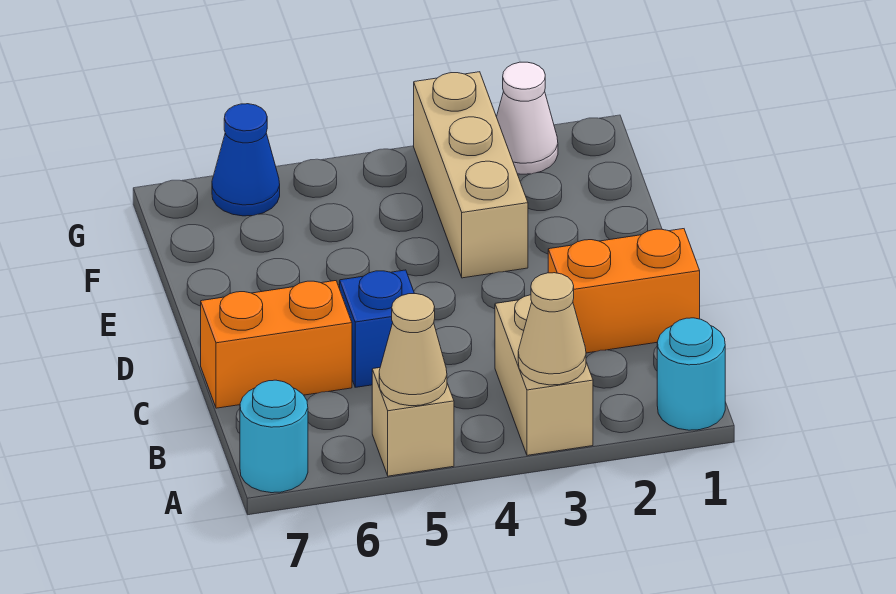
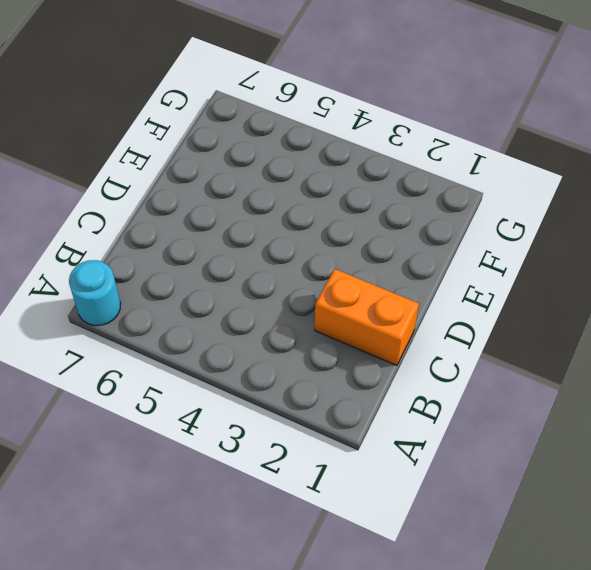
none -> cyan 1x1 round brick [657,318,725,430]
none -> tan 1x2 brick [495,295,593,455]
none -> tan 1x1 brick [372,368,454,476]

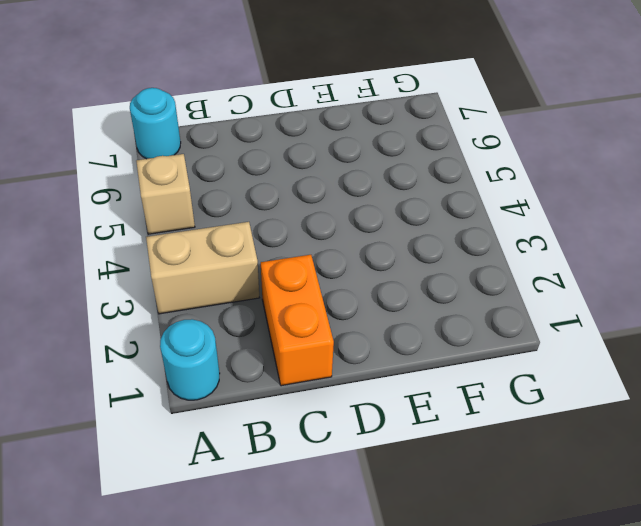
none -> blue 1x1 brick [340,270,415,387]
none -> orange 1x2 brick [201,281,352,408]
none -> tan 1x3 brick [414,72,528,278]

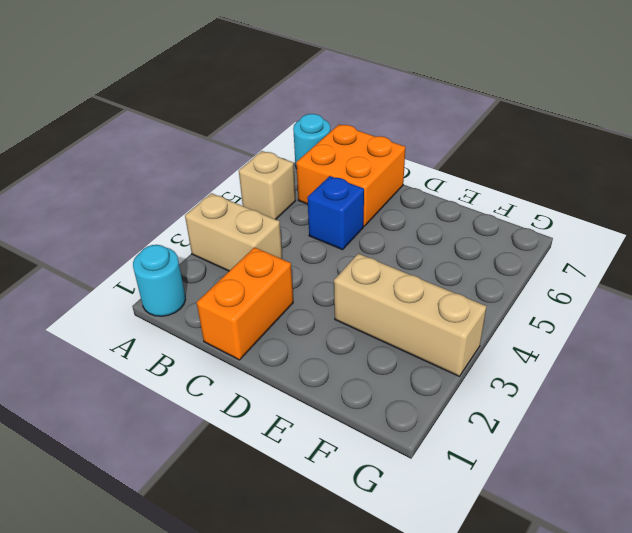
orange 2x2 brick [296,124,406,226] -> orange 1x2 brick [201,281,352,408]
none -> white 1x1 cone [497,62,558,174]
none -> blue 1x1 cone [212,104,280,216]
none -> tan 1x1 cone [518,273,586,385]

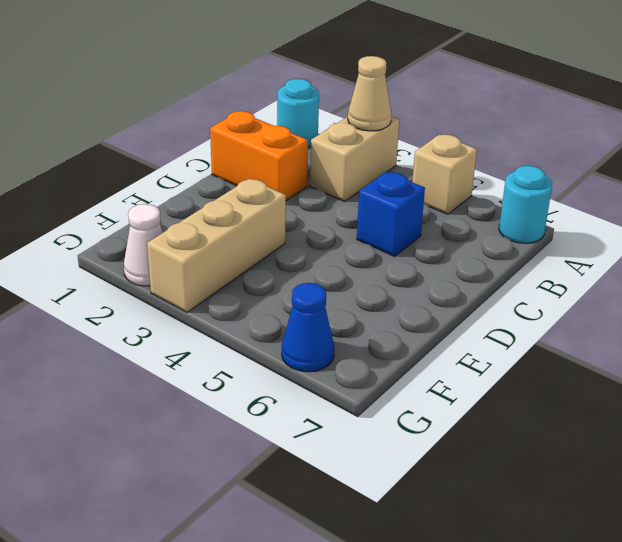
none -> orange 1x2 brick [201,281,352,408]
none -> tan 1x1 cone [379,294,447,406]

